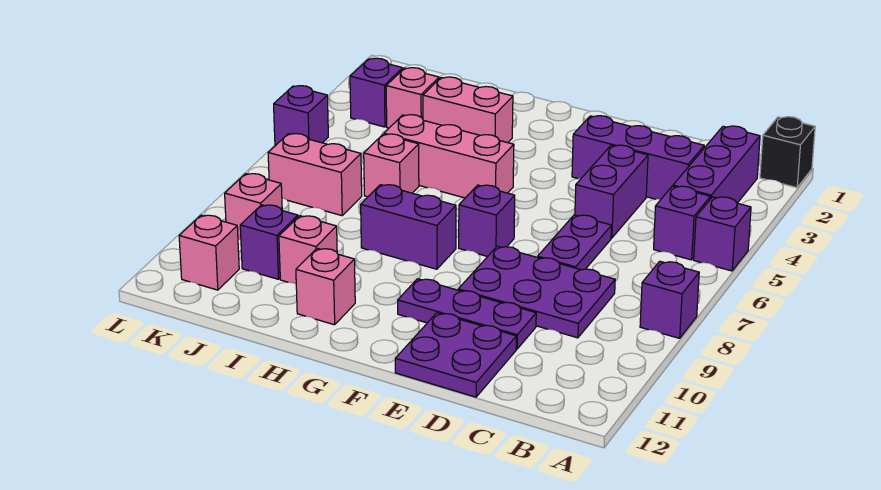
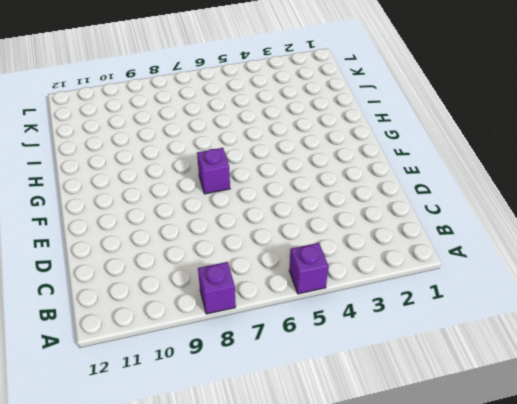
none -> black 1x1 brick [760,117,815,188]
none -> purple 1x3 brick [673,126,760,203]
none -> purple 1x1 brick [654,186,710,260]

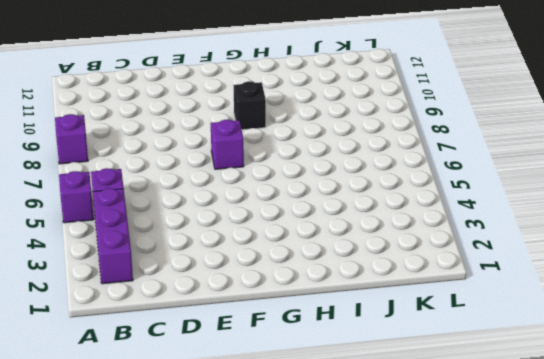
black 1x1 brick [234,81,266,130] -> black 1x1 brick moved to [760,117,815,188]
none -> purple 1x3 brick [572,116,704,199]
none -> purple 2x3 plate [458,246,615,338]
none -> purple 1x2 brick [575,145,648,238]

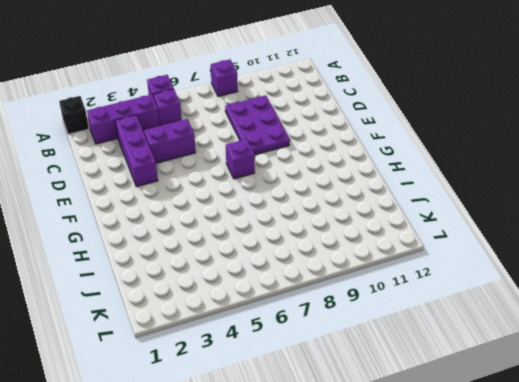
none -> purple 1x2 plate [538,215,612,270]
none -> purple 1x3 plate [398,279,536,349]
none -> purple 2x2 plate [395,313,516,397]

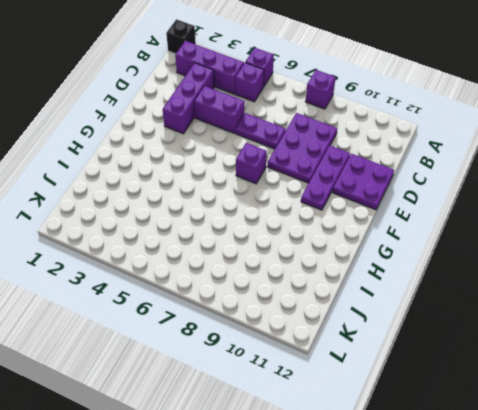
none -> pink 1x3 brick [384,115,514,198]
none -> purple 1x2 brick [361,185,456,269]
none -> pink 1x2 brick [423,77,513,143]

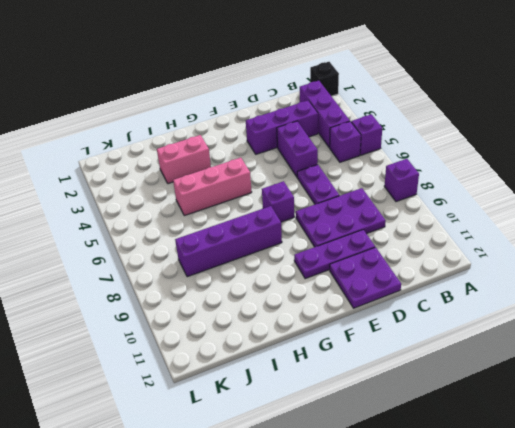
purple 1x4 brick [175,206,282,277] -> purple 1x2 brick [361,185,456,269]
none -> pink 1x1 brick [296,248,355,325]
none -> pink 1x1 brick [364,134,419,197]
none -> pink 1x1 brick [279,216,337,284]

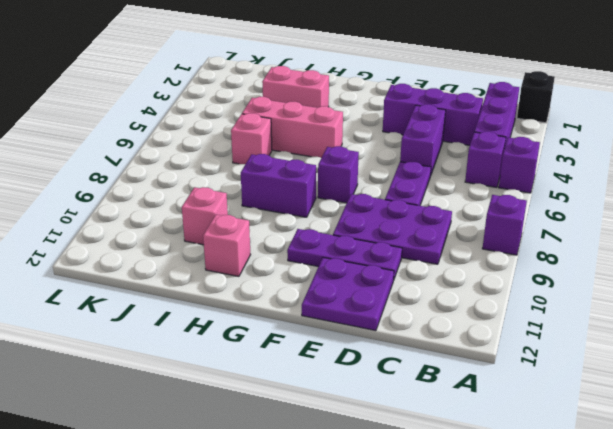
none -> pink 1x1 brick [386,68,439,128]
none -> pink 1x2 brick [268,134,362,216]
none -> purple 1x1 brick [240,205,298,279]

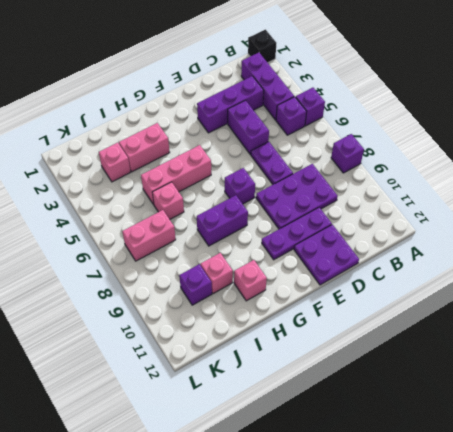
none -> purple 1x1 brick [350,58,403,127]
none -> pink 1x1 brick [225,174,282,240]
none -> pink 1x1 brick [179,215,239,290]

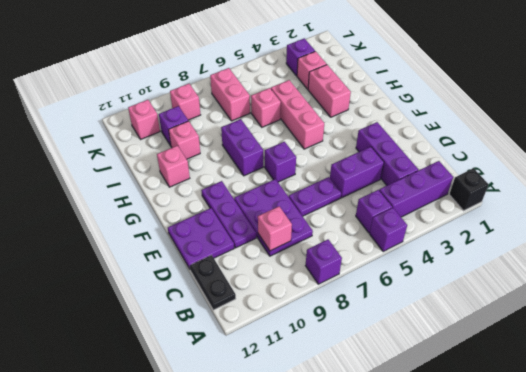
black 1x2 plate [190,255,236,310] -> none
pink 1x1 brick [258,206,292,251] -> none
none -> purple 1x1 brick [274,86,328,146]

